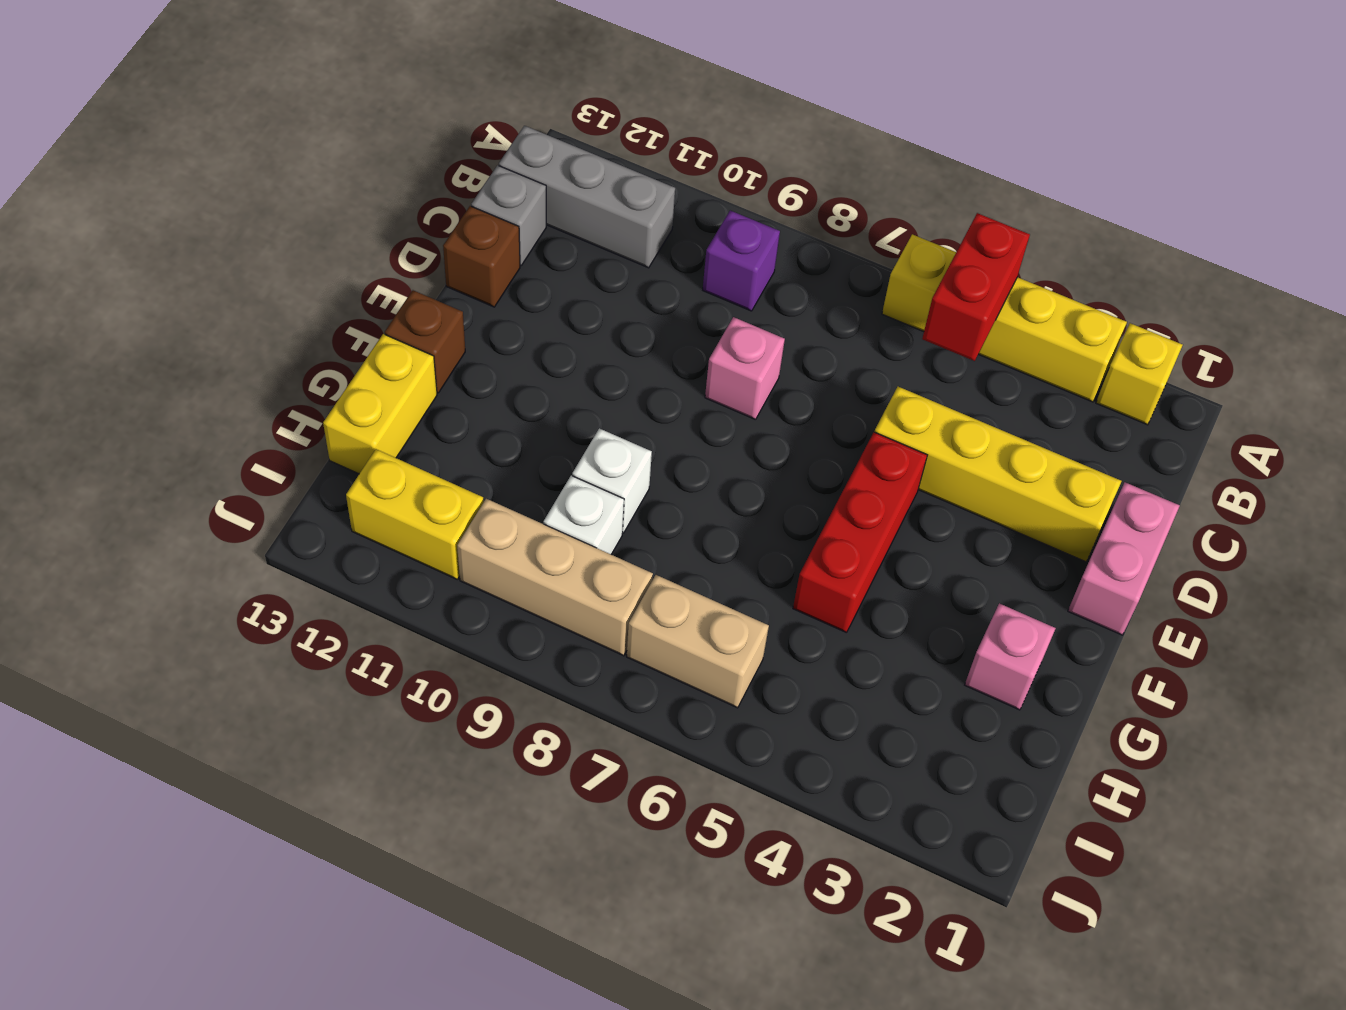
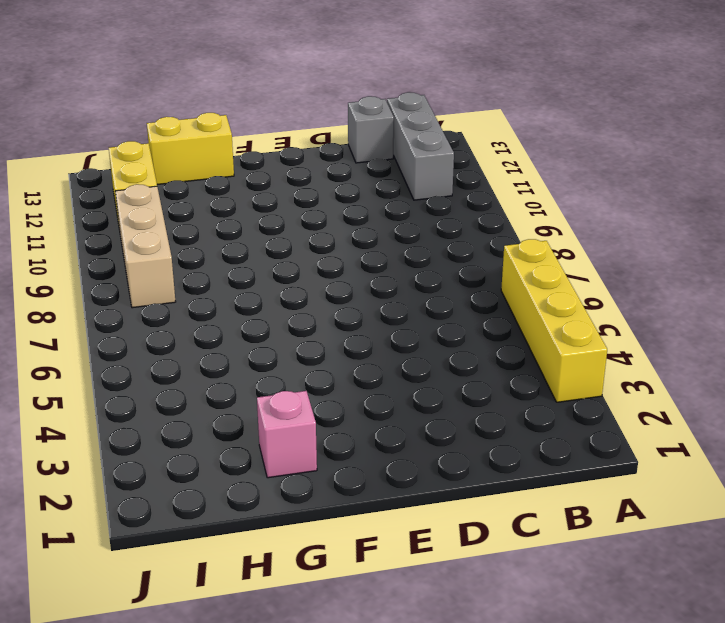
none -> yellow 1x1 brick [1096,323,1183,425]
none -> purple 1x1 brick [703,211,780,311]
none -> pink 1x2 brick [1068,482,1180,635]

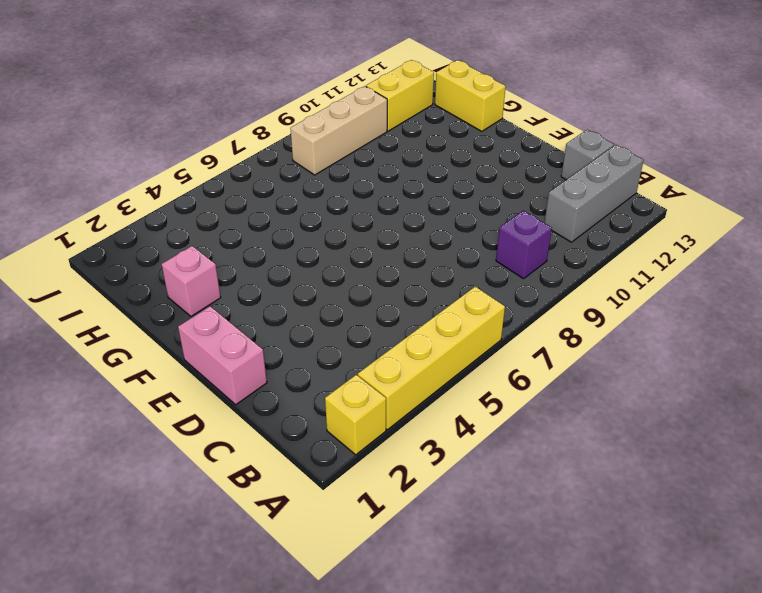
none -> yellow 1x4 brick [875,387,1122,562]
none -> pink 1x1 brick [705,317,785,420]
none -> brown 1x1 brick [443,206,520,307]

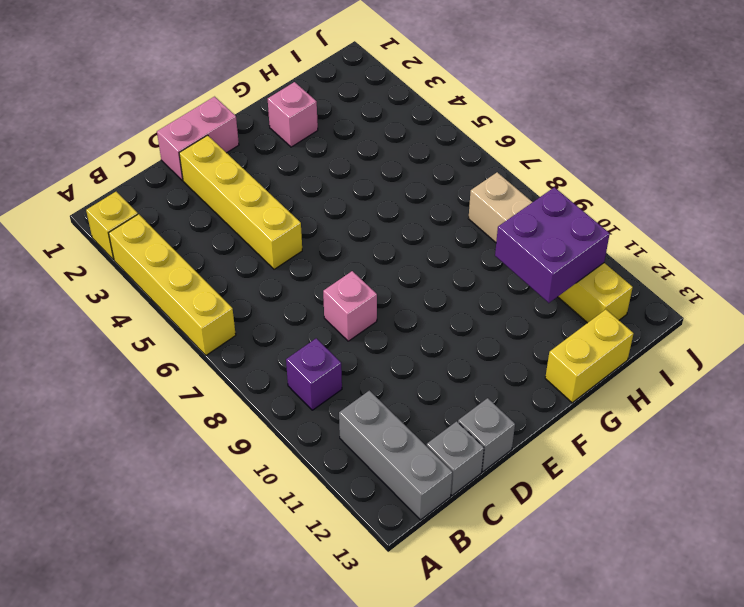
grey 1x1 brick [458,398,515,472] -> brown 1x1 brick [443,206,520,307]
purple 2x2 brick [495,187,610,303] -> none
none -> red 1x3 brick [793,432,927,633]
none -> brown 1x1 brick [385,290,465,393]
none -> white 1x1 brick [572,428,652,533]

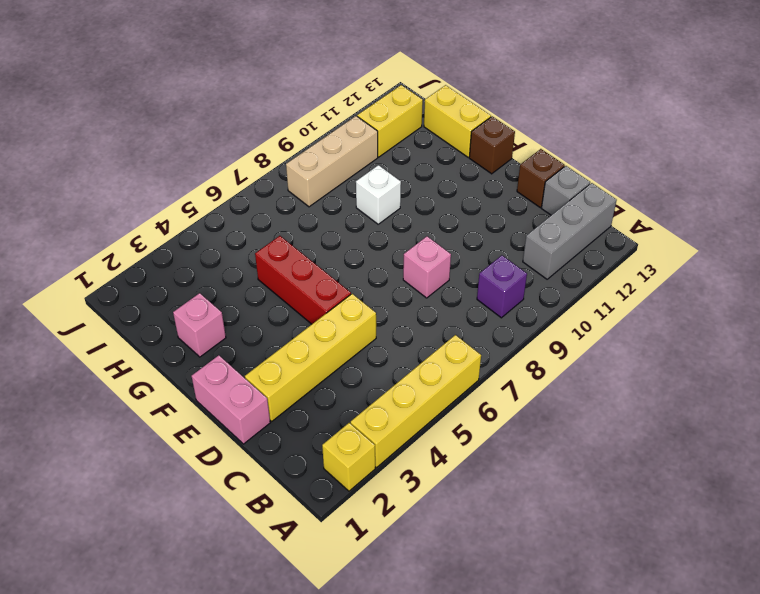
none -> white 1x1 brick [543,476,624,554]
none -> tan 1x2 brick [627,575,769,708]
none -> red 1x2 brick [922,213,1030,361]

